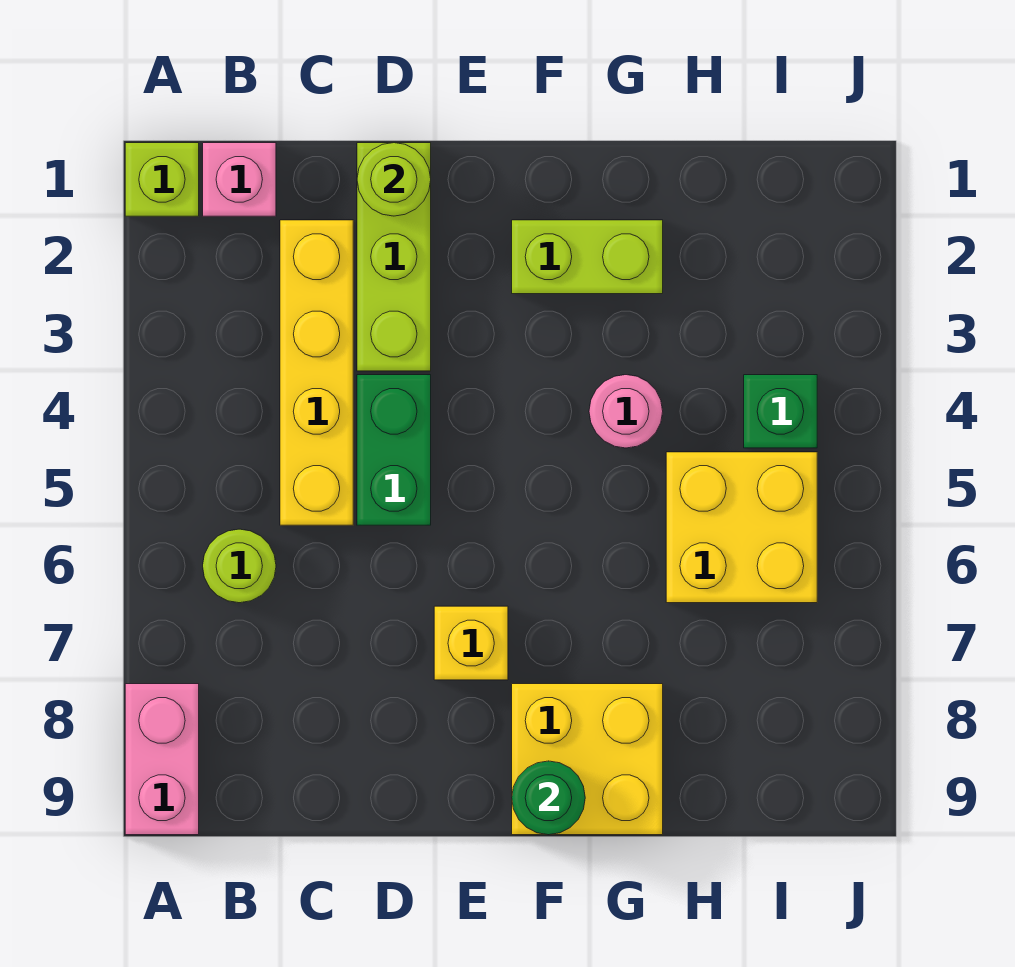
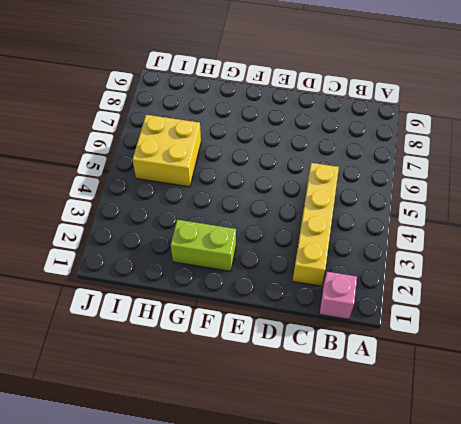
none -> lime 1x1 brick [125,143,199,216]
none -> pink 1x2 brick [125,684,199,835]
none -> lime 1x1 round brick [203,529,276,603]

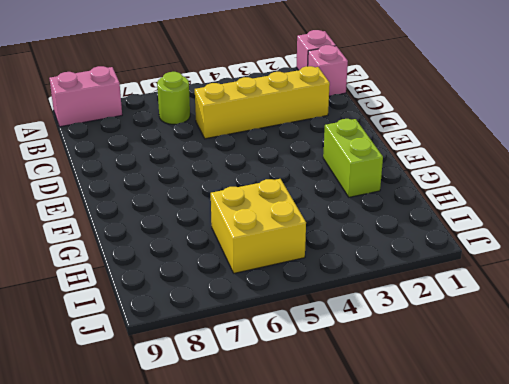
pink 1x1 brick [296,30,336,70] -> lime 1x1 brick [125,143,199,216]
none -> lime 1x3 brick [357,143,431,371]
none -> green 1x2 brick [357,375,431,525]
none -> yellow 1x1 brick [434,606,508,680]

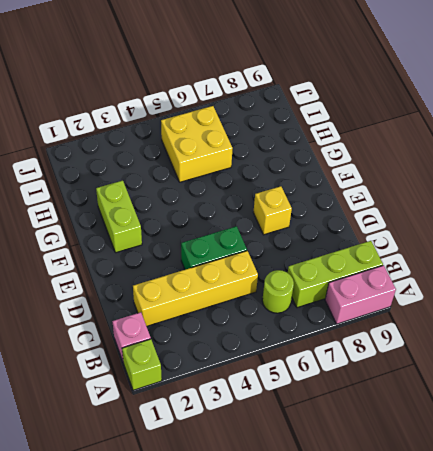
lime 1x3 brick [288,241,383,308] -> lime 1x3 brick moved to [357,143,431,371]
none -> yellow 2x2 brick [512,684,663,835]
none -> pink 1x1 round brick [589,375,663,448]
none -> green 1x1 brick [744,375,817,448]

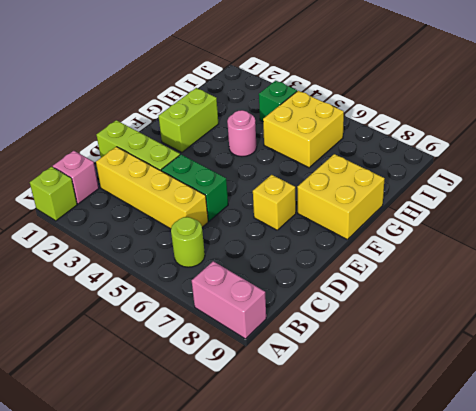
none -> lime 1x1 round brick [357,143,431,216]
none -> green 1x1 round brick [512,761,585,835]

